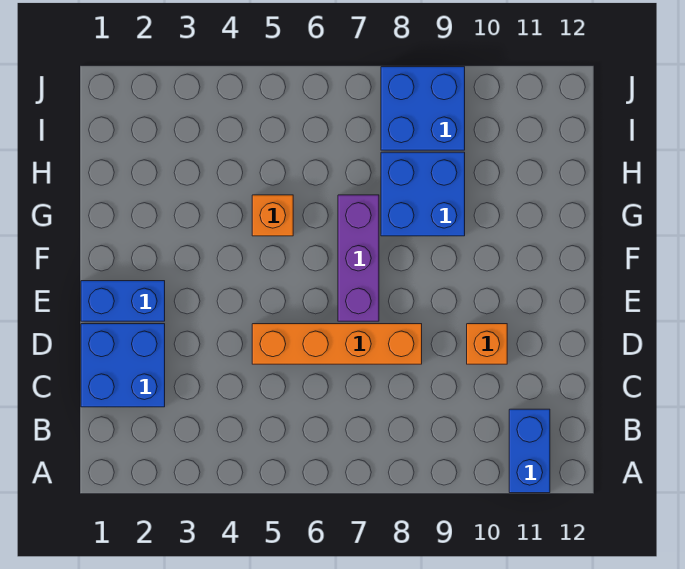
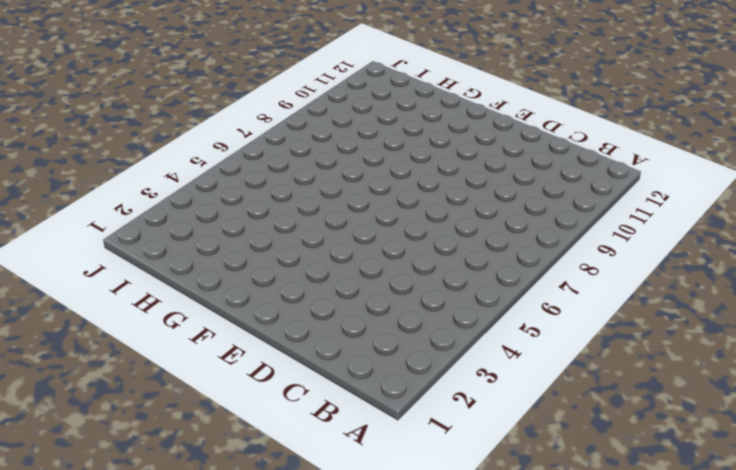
none -> blue 1x2 brick [509,409,550,493]
none -> blue 2x2 brick [81,324,165,407]

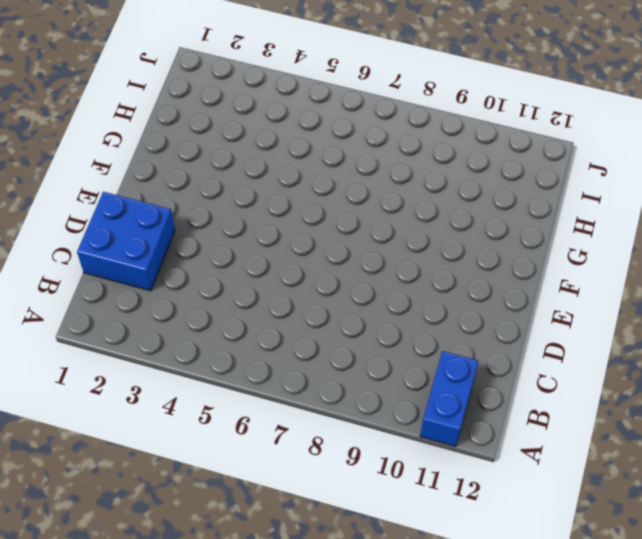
none -> orange 1x4 brick [252,324,422,364]
none -> orange 1x1 brick [467,324,507,364]

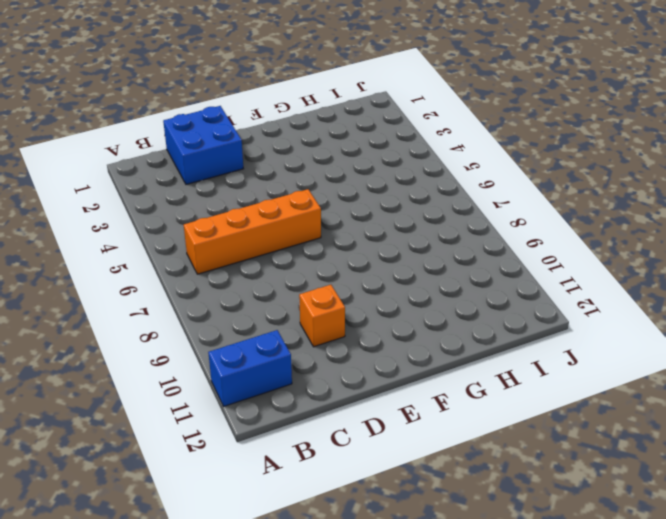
orange 1x4 brick [184,189,321,274] -> orange 1x4 brick turned to [252,324,422,364]
none -> blue 1x2 brick [81,281,165,321]
none -> purple 1x3 brick [338,195,379,321]

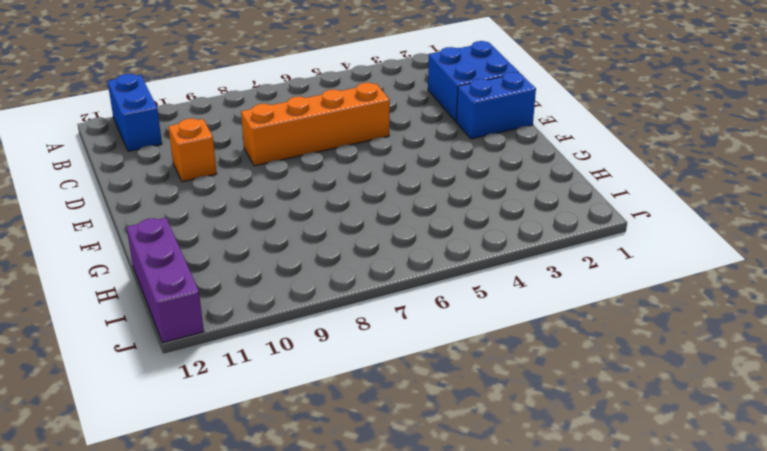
purple 1x3 brick [127,218,204,343] -> purple 1x3 brick moved to [338,195,379,321]
none -> orange 1x1 brick [252,195,293,236]
none -> blue 2x2 brick [381,152,465,236]

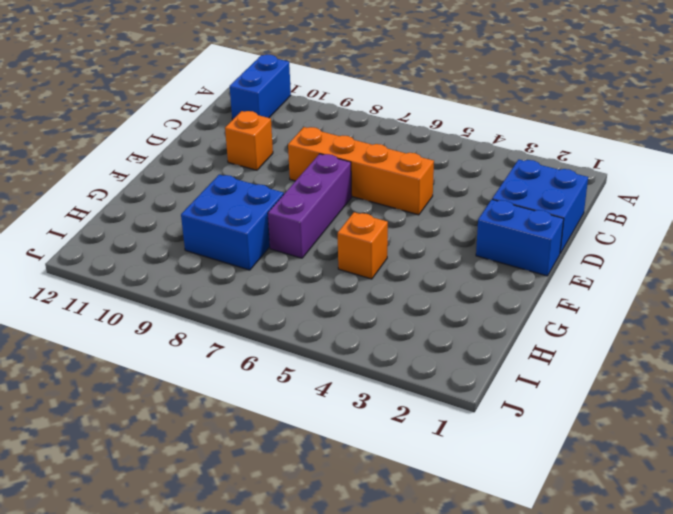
none -> blue 2x2 brick [381,67,465,150]

